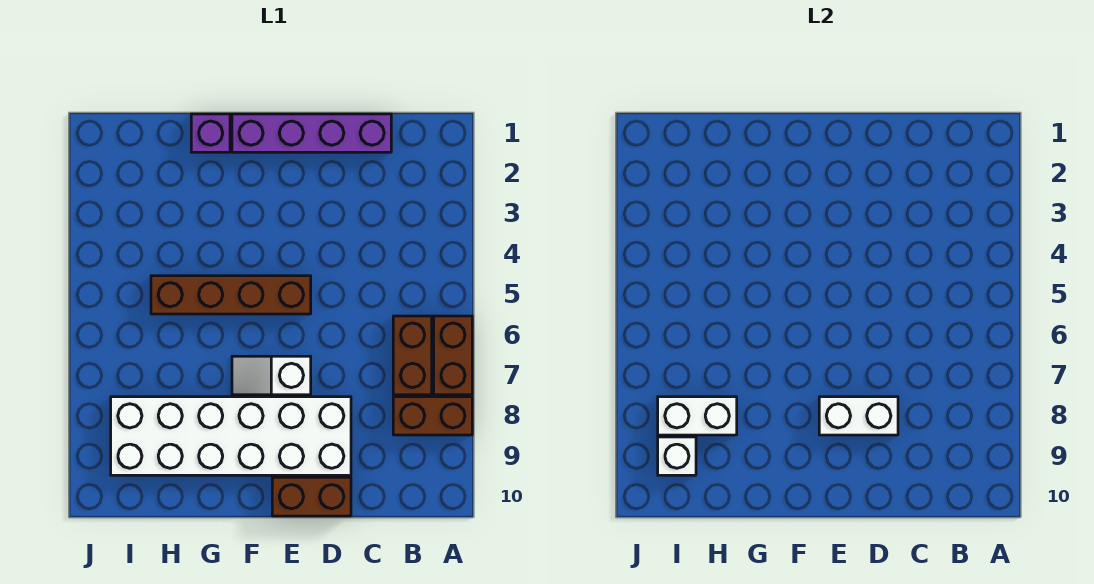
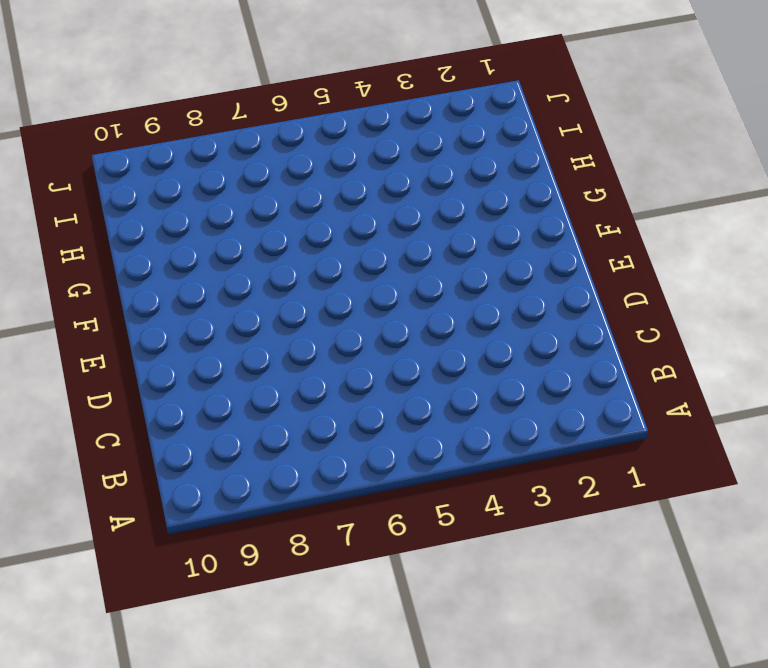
none -> brown 1x2 brick [434,316,472,395]
none -> brown 1x2 brick [393,397,472,435]
none -> brown 1x2 brick [393,316,432,395]

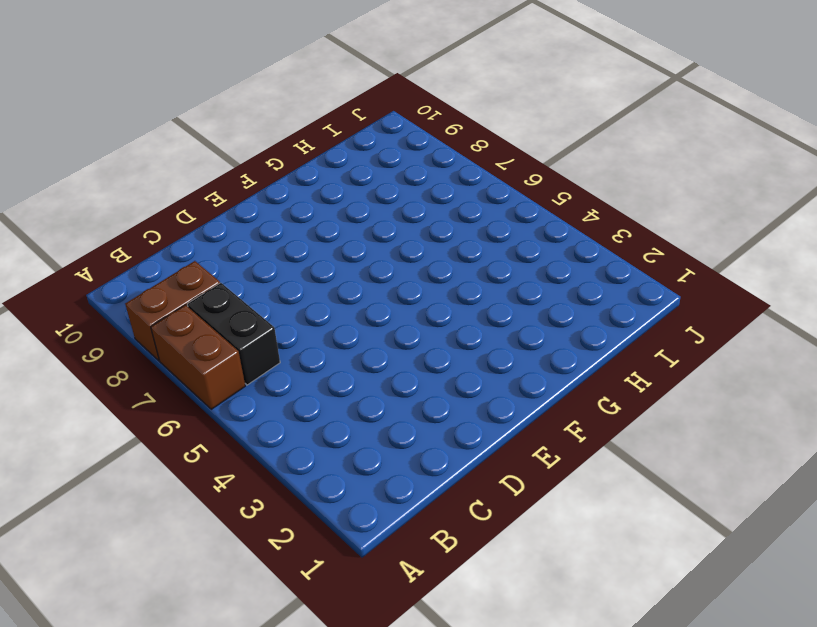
black 1x2 brick [187,283,280,385] -> brown 1x2 brick [393,316,432,395]
none -> purple 1x4 brick [232,114,391,152]
none -> white 2x6 brick [111,397,351,475]
none -> brown 1x2 brick [272,477,351,516]

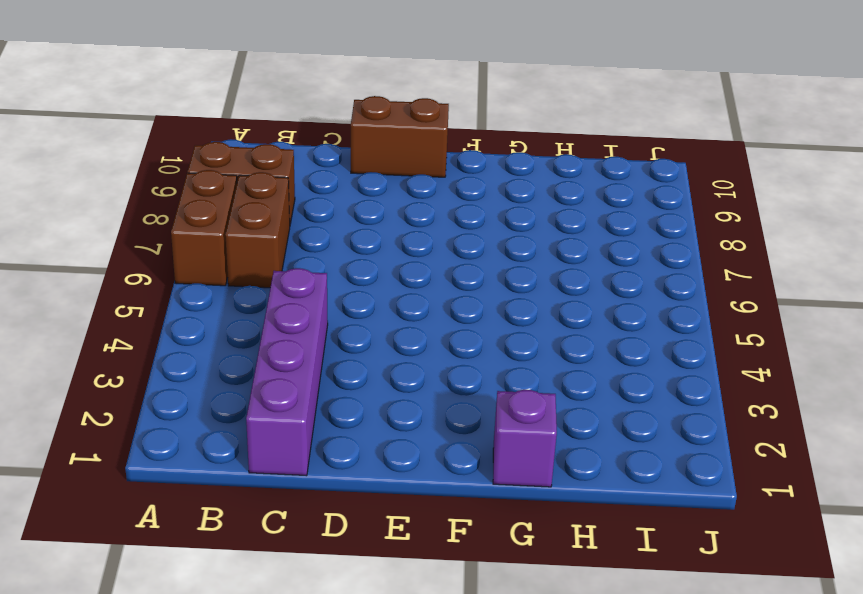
purple 1x4 brick [246,268,328,476] -> purple 1x4 brick turned to [232,114,391,152]
none -> white 2x6 brick [111,397,351,475]
none -> brown 1x4 brick [151,276,311,314]
none -> white 1x2 slope [232,356,311,395]

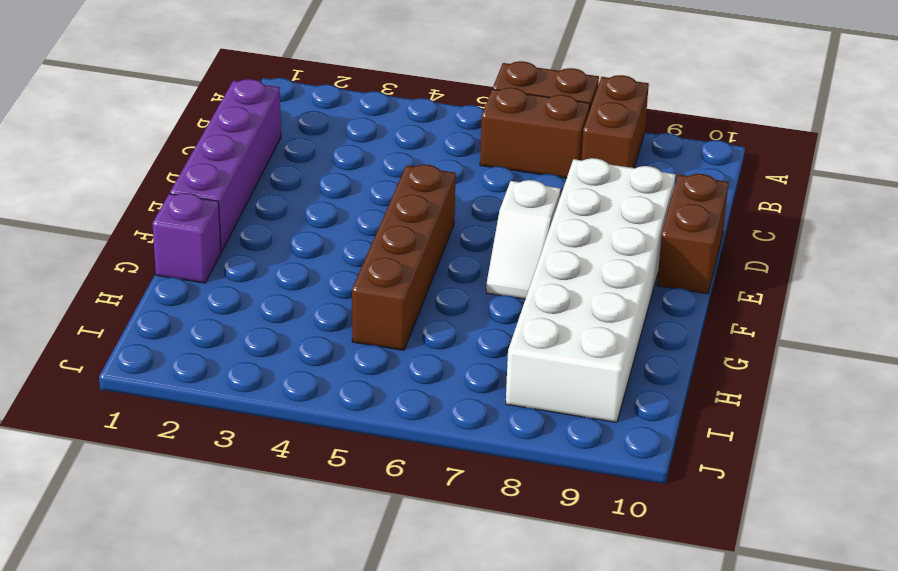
none -> white 1x2 brick [819,397,898,435]
none -> white 1x2 brick [658,397,737,435]
none -> white 1x1 brick [658,437,696,475]

